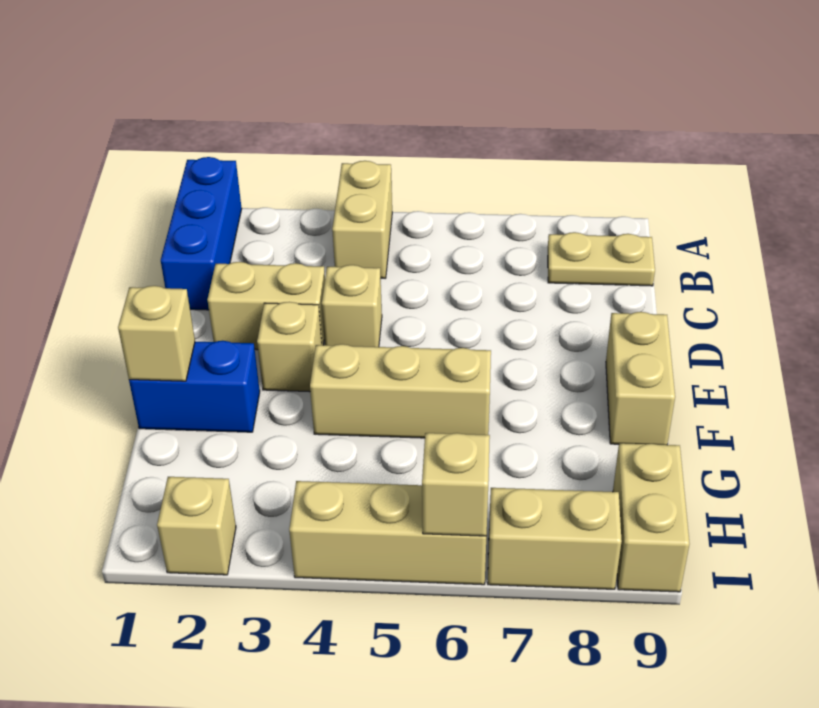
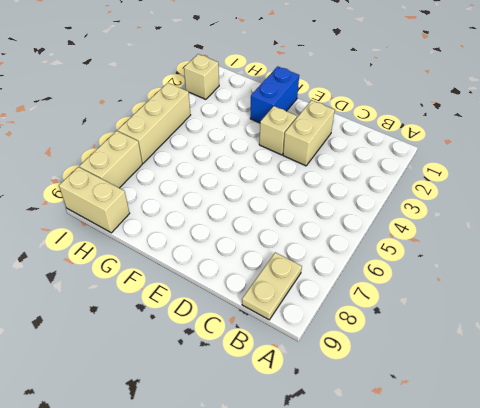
none -> blue 1x3 brick [161,157,242,310]
none -> tan 1x2 brick [332,161,392,278]
none -> tan 1x1 brick [322,265,382,347]

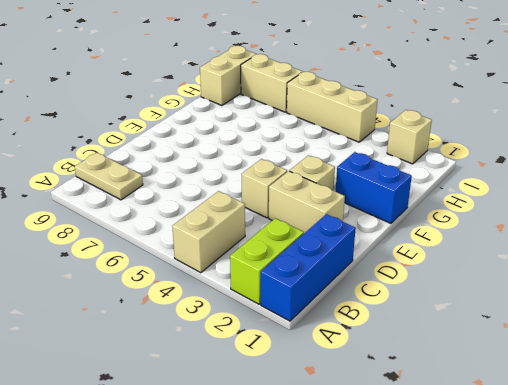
lime 1x2 brick [230,218,304,304] -> none
none -> tan 1x2 brick [606,312,675,445]
none -> tan 1x3 brick [310,344,491,438]
none -> tan 1x1 brick [118,286,195,381]

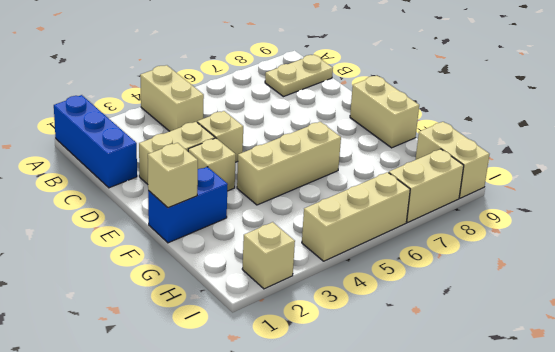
none -> tan 1x1 brick [422,433,490,536]

